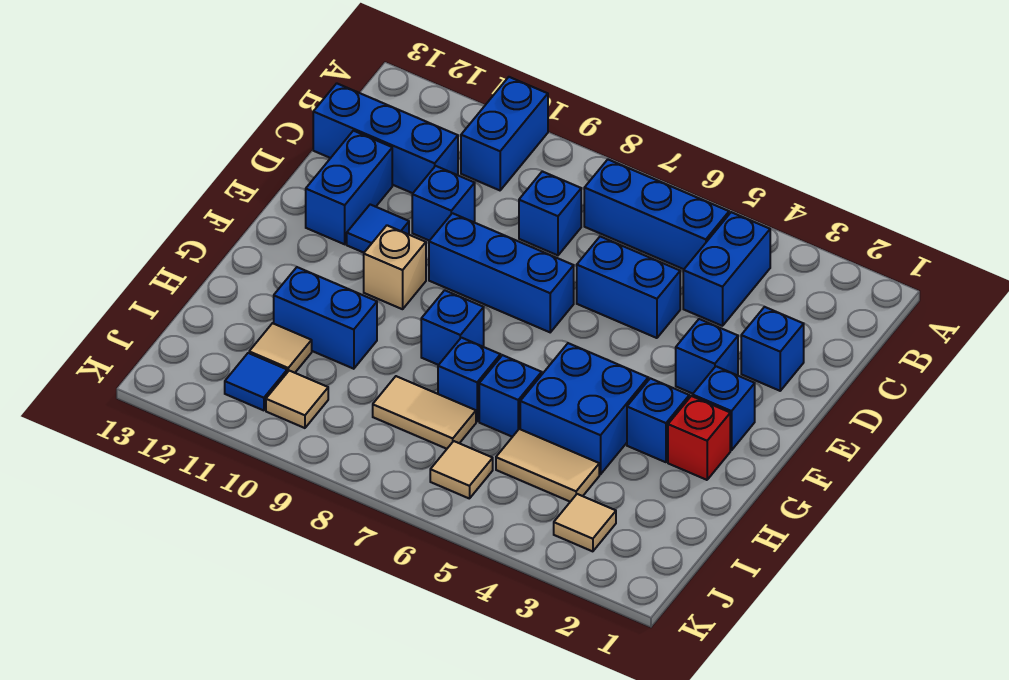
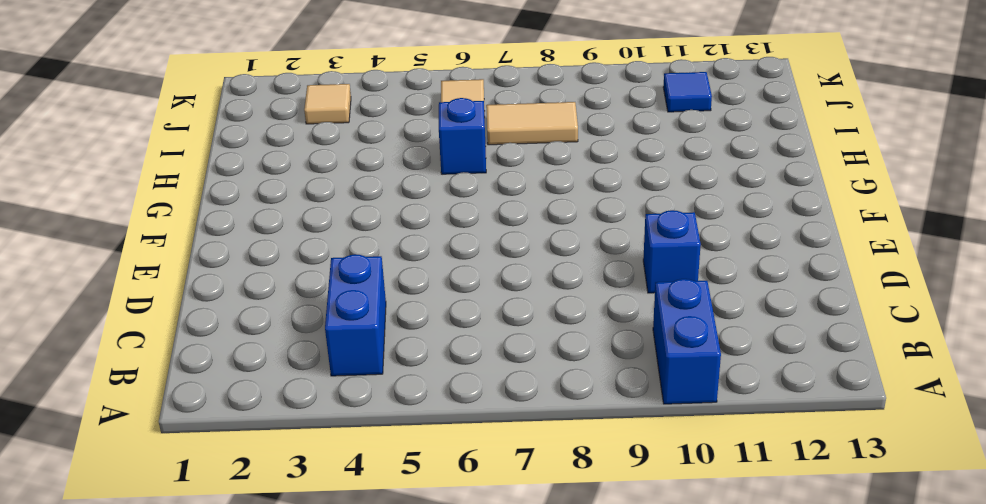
none -> blue 1x3 brick [584,159,729,269]
none -> blue 1x1 brick [519,171,581,255]
none -> blue 1x3 brick [313,83,458,193]

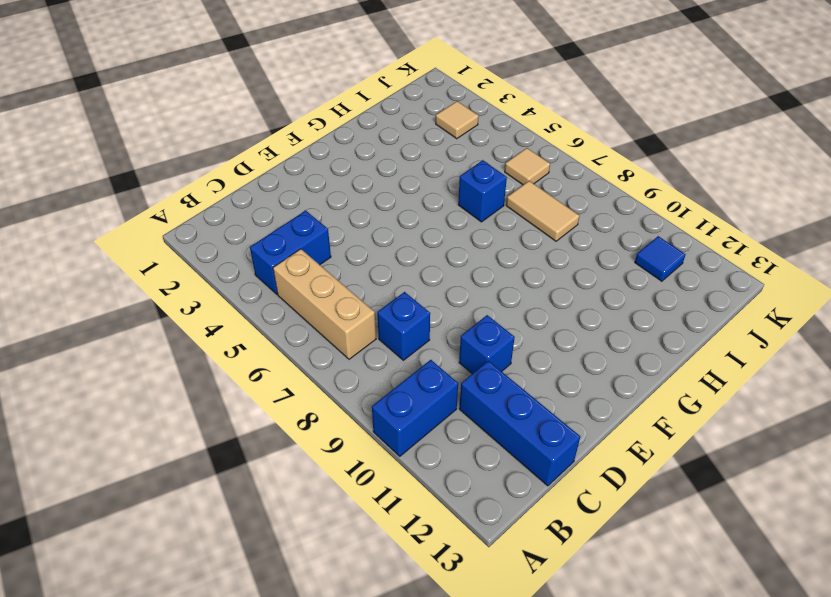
tan 1x3 brick [273,249,376,359] -> blue 1x3 brick [584,159,729,269]
none -> blue 1x1 brick [741,307,804,391]
none -> blue 1x2 brick [577,236,680,338]
none -> blue 1x2 brick [306,131,392,244]

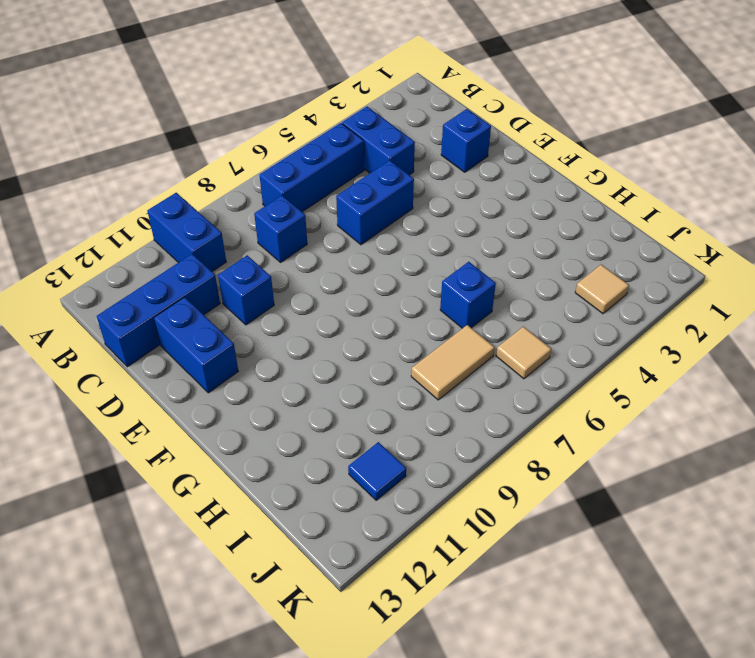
none -> blue 1x1 brick [676,319,738,394]
none -> blue 1x3 brick [429,213,574,332]
none -> blue 1x1 tile [347,205,409,253]

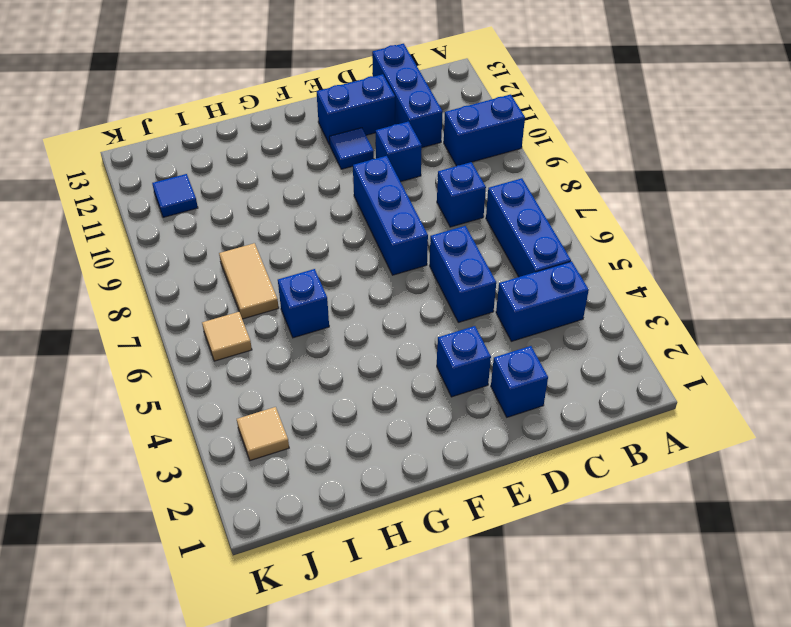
none -> blue 1x1 brick [692,366,755,450]
none -> tan 1x1 brick [364,225,426,309]
none -> red 1x1 brick [668,396,730,480]

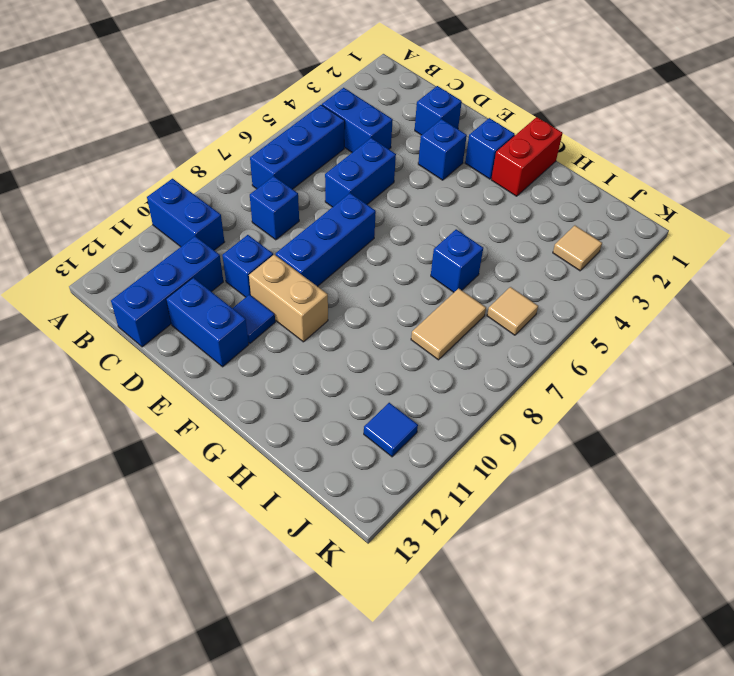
tan 1x2 brick [249,254,328,342] -> tan 1x1 brick [364,225,426,309]
red 1x2 brick [491,117,563,196] -> red 1x1 brick [668,396,730,480]
none -> blue 1x1 brick [627,378,689,462]
none -> blue 2x2 brick [520,343,648,474]
none -> blue 1x1 brick [421,290,484,365]

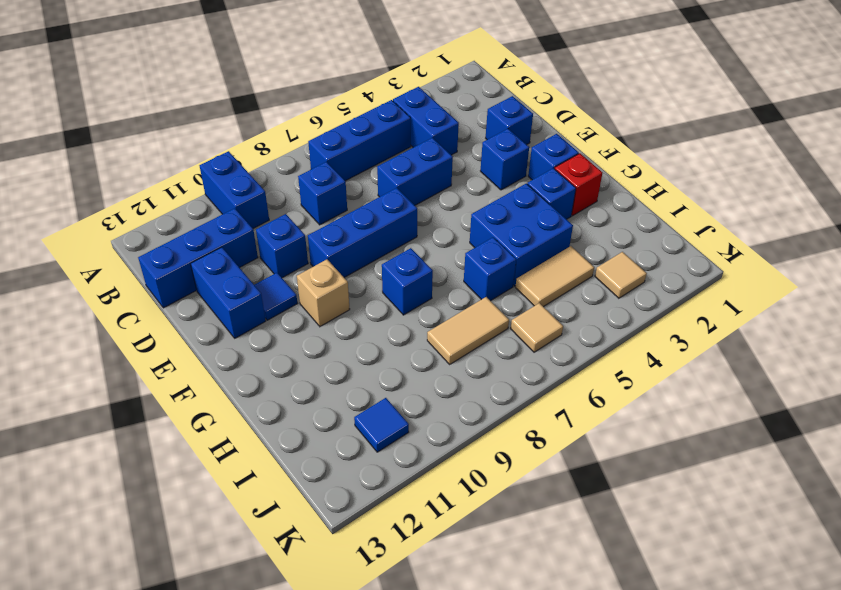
none -> blue 1x1 brick [438,338,500,421]
none -> blue 1x2 brick [274,267,377,369]
none -> tan 1x1 tile [249,323,312,373]

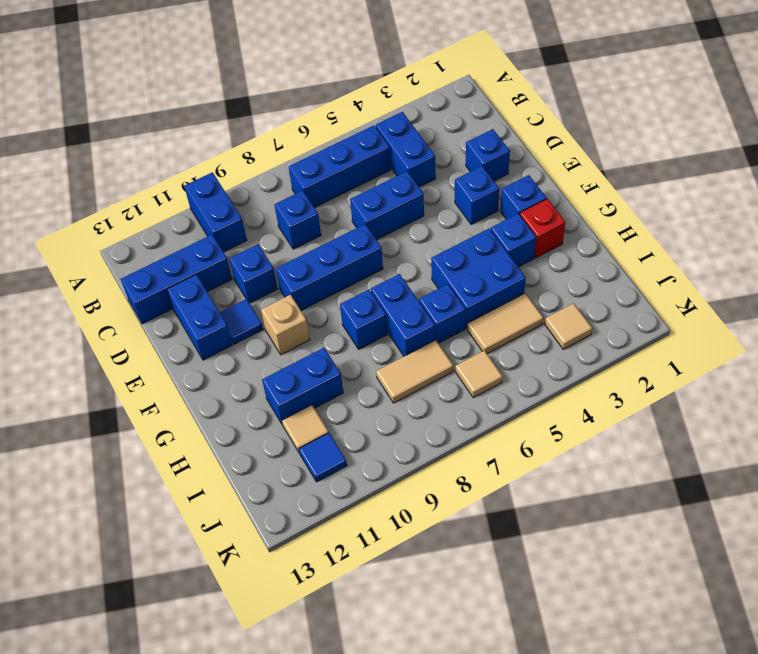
blue 1x2 brick [371,274,435,356] -> blue 1x1 brick [438,338,500,421]
none -> tan 1x1 tile [266,371,328,428]

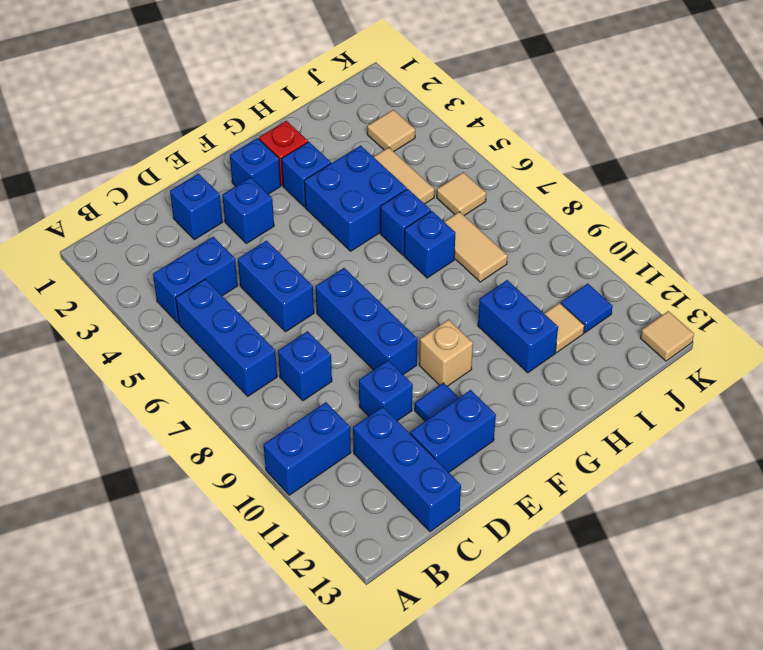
tan 1x1 tile [641,311,694,361] -> tan 1x1 tile moved to [266,371,328,428]
none -> blue 1x1 brick [421,290,484,365]

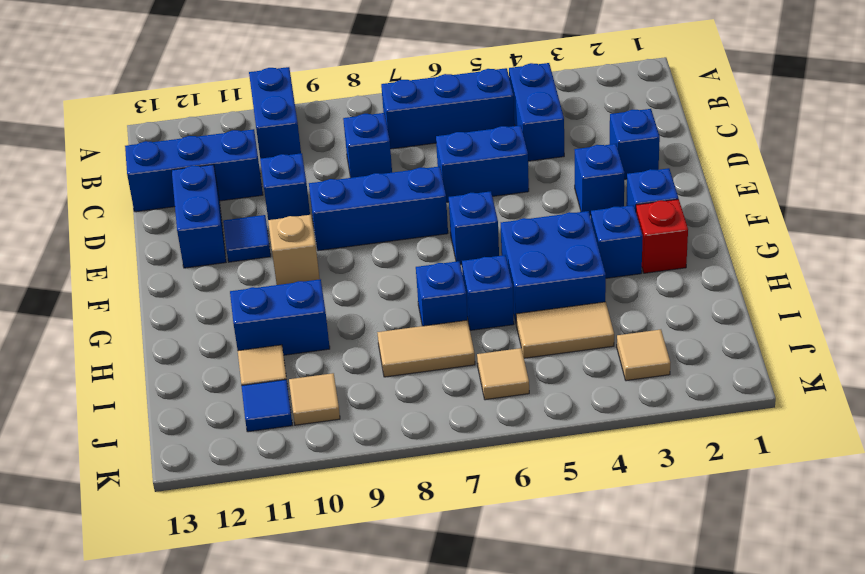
blue 1x1 brick [449,191,499,264] -> blue 1x1 brick moved to [421,290,484,365]

